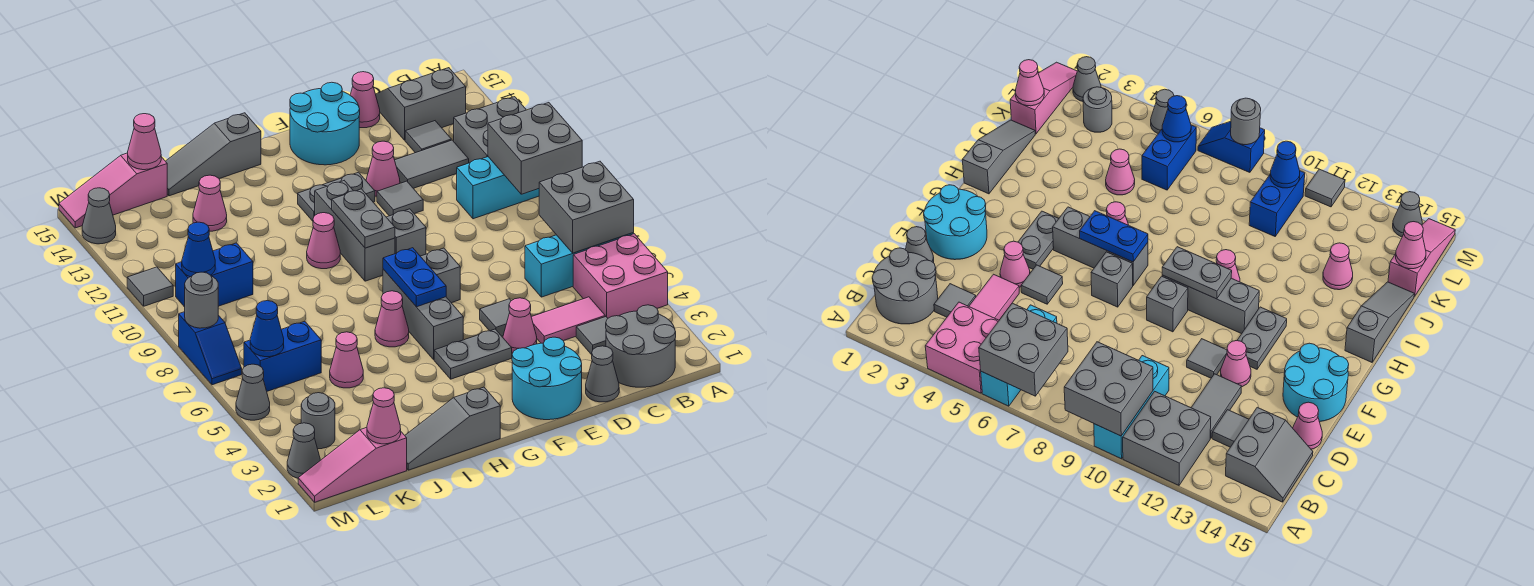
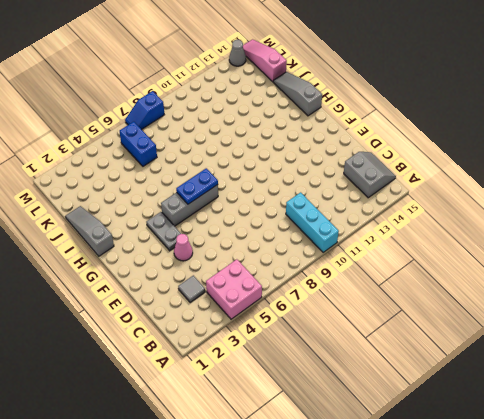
none -> cyan 1x3 brick [525,233,634,297]
none -> grey 2x2 brick [454,97,526,163]
none -> grey 2x2 round brick [606,305,676,387]
none -> pink 1x2 tile [531,297,605,343]

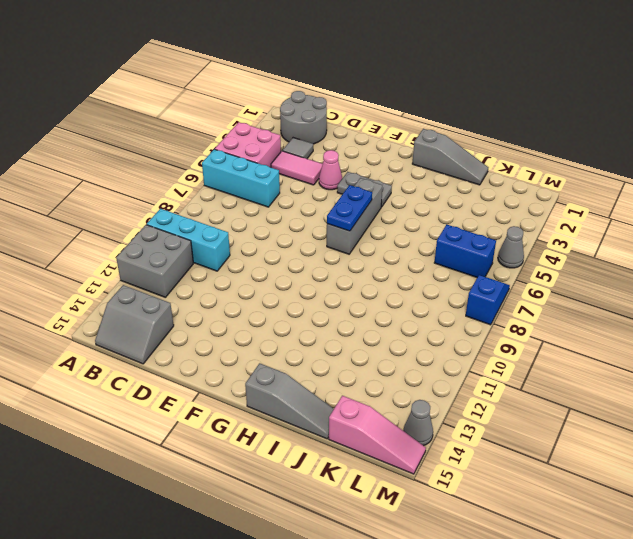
none -> grey 1x2 tile [395,140,469,188]
none -> grey 1x1 tile [405,121,451,153]
none -> grey 1x1 cone [586,346,619,402]
none -> pink 1x1 cone [350,72,380,128]

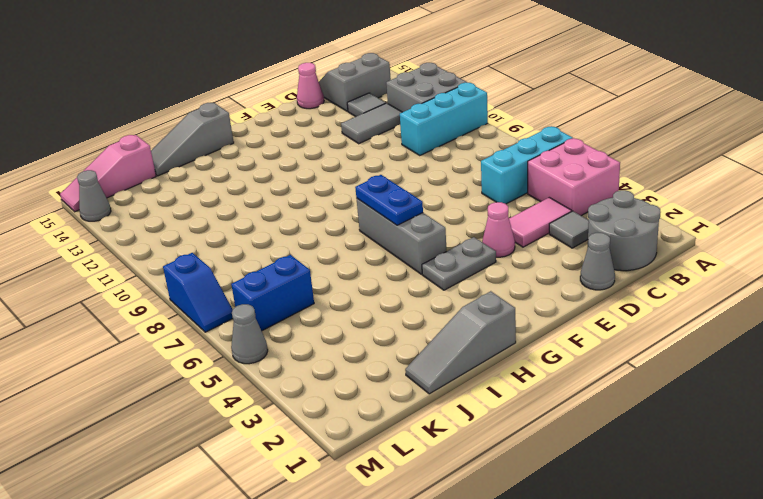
none -> cyan 2x2 round brick [512,337,582,420]
none -> grey 1x1 tile [480,299,511,336]
none -> grey 1x1 tile [377,181,423,216]
none -> pink 1x1 cone [366,141,400,196]

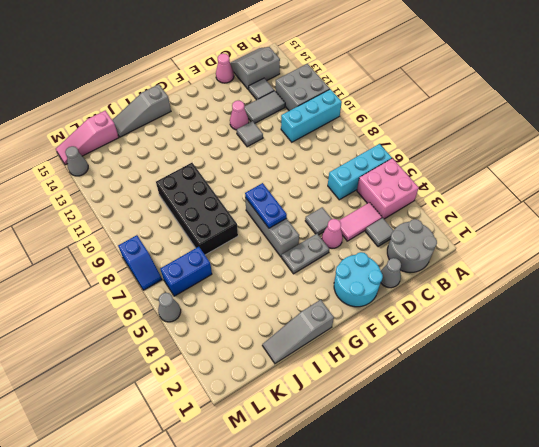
black 2x4 brick [156,163,238,255] -> none
none -> cyan 2x2 round brick [290,82,360,165]
none -> grey 1x1 brick [420,248,460,303]
none -> grey 1x1 brick [386,209,426,256]
none -> grey 1x2 plate [298,172,375,221]

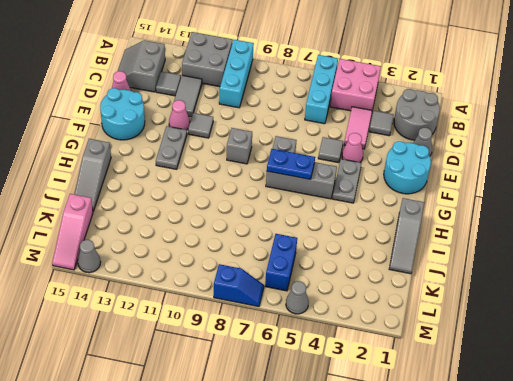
none -> grey 1x3 brick [315,181,395,281]
none -> pink 1x1 cone [375,291,409,347]
none -> pink 1x1 cone [307,213,340,269]
none -> pink 1x1 cone [330,332,363,388]

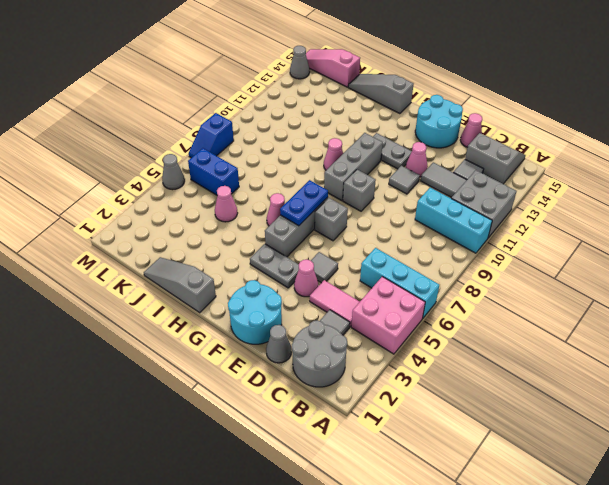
none -> pink 1x1 cone [193,175,227,231]
none -> pink 1x3 slope [298,427,407,502]
none -> blue 1x2 brick [176,243,253,307]
none -> grey 1x1 round brick [301,393,335,449]

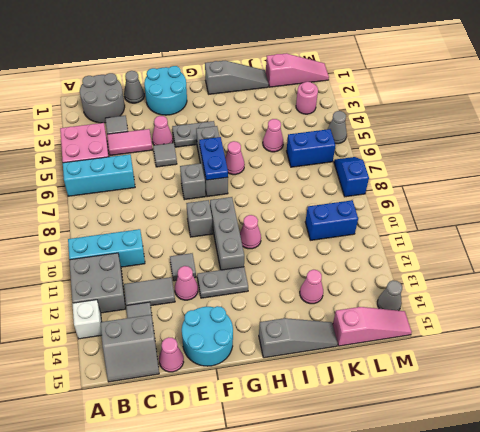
white 1x1 brick [72,300,102,339] -> none
pink 1x1 round brick [296,82,318,114] -> grey 1x1 round brick [301,393,335,449]
none -> grey 1x1 cone [287,423,320,478]
none -> grey 1x1 tile [127,267,173,306]
none -> grey 2x2 brick [539,161,634,253]
none -> grey 2x2 brick [488,103,582,194]

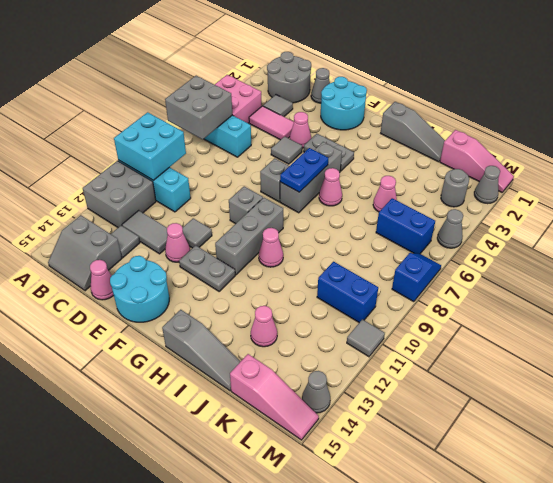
cyan 2x2 brick [114,112,186,181] -> grey 2x2 brick [488,103,582,194]
none -> grey 1x2 plate [332,189,395,248]
none -> pink 1x1 cone [367,388,401,444]
none -> pink 1x1 cone [128,114,161,170]
none -> blue 1x1 cone [250,301,284,357]

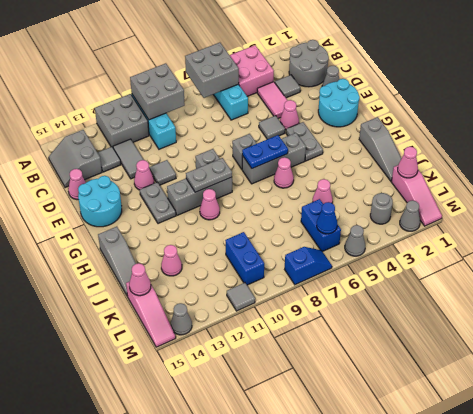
none -> blue 1x1 cone [182,222,215,277]
none -> grey 1x1 round brick [185,272,218,328]

